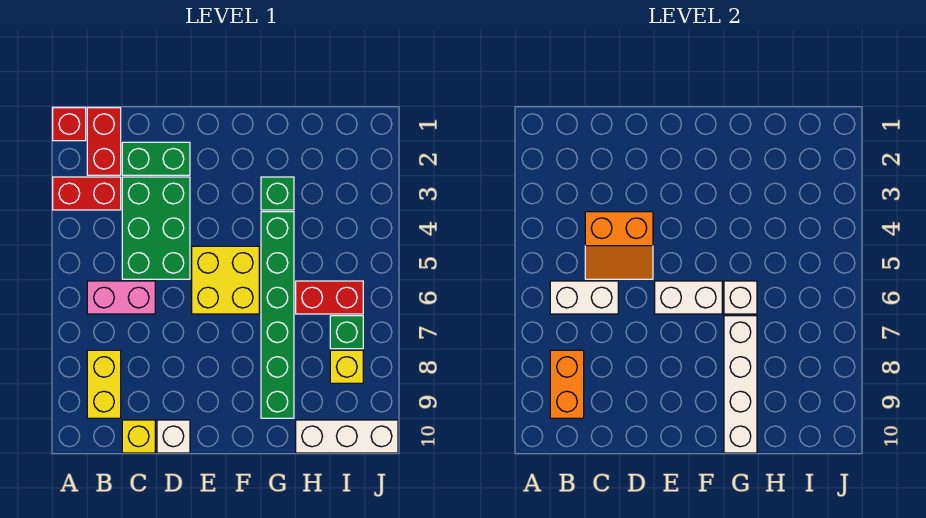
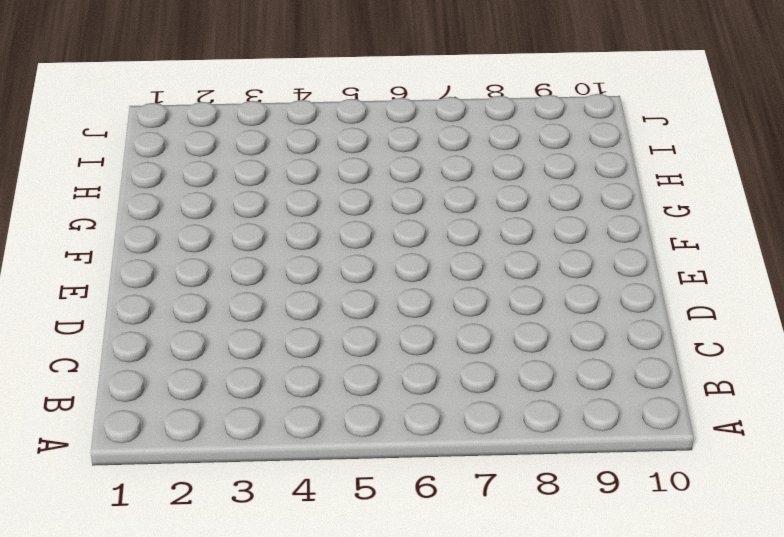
none -> red 1x1 brick [53,108,86,141]
none -> red 1x2 brick [53,177,121,210]
none -> red 1x2 brick [87,108,121,175]

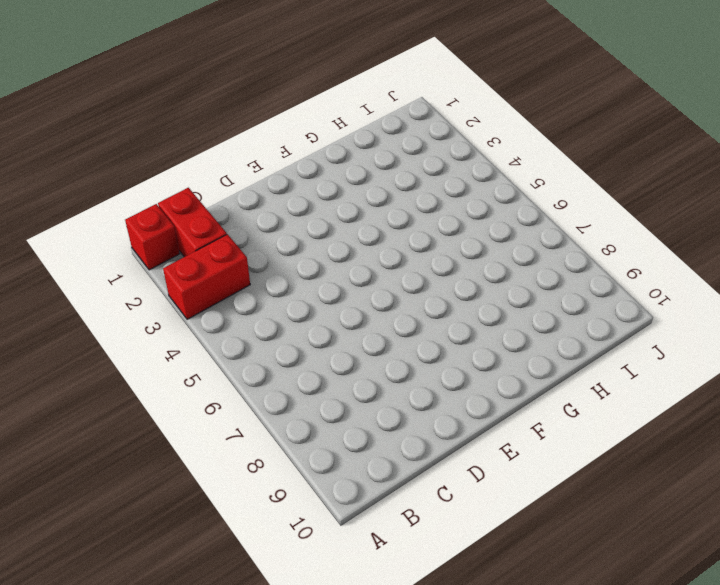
none -> pink 1x2 brick [87,281,155,314]
none -> yellow 1x2 brick [87,350,121,418]
none -> green 1x2 brick [122,142,190,175]

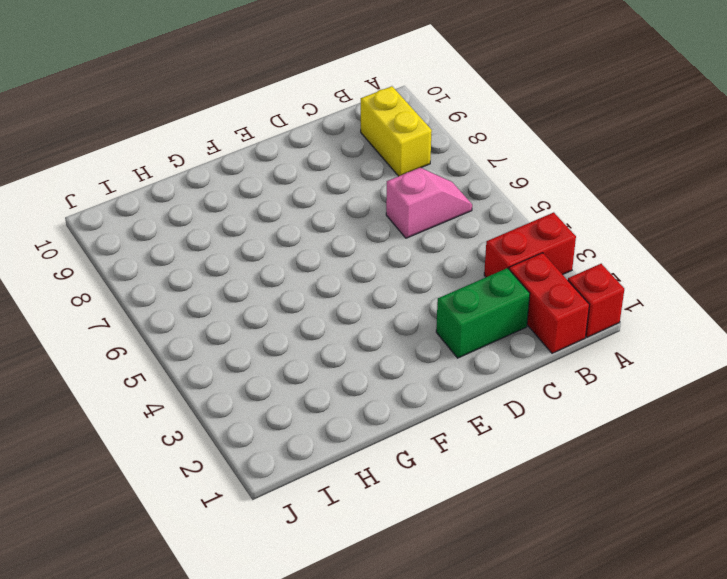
pink 1x2 slope [386,168,472,238] -> pink 1x2 brick [87,281,155,314]
none -> green 2x3 brick [122,177,190,279]
none -> yellow 1x1 brick [122,420,155,453]
none -> white 1x1 brick [157,420,190,453]

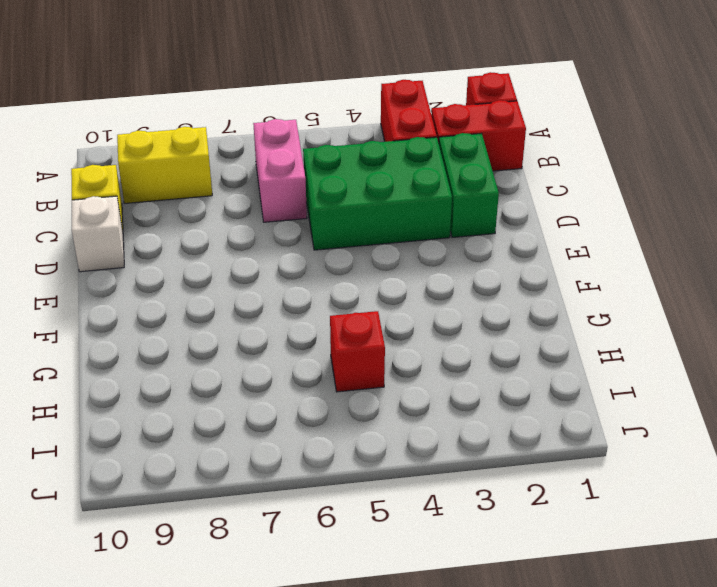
red 1x1 brick [330,311,385,392] -> none
none -> yellow 2x2 brick [192,246,259,314]
none -> green 1x1 brick [261,177,294,210]
none -> green 1x6 brick [261,212,294,418]

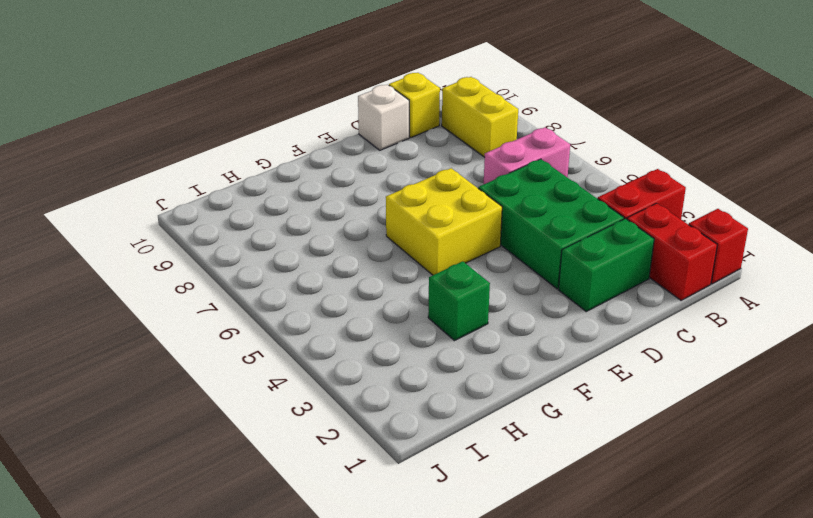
none -> green 1x6 brick [261,212,294,418]
none -> red 1x2 brick [296,281,363,314]
none -> white 1x3 brick [296,420,398,453]

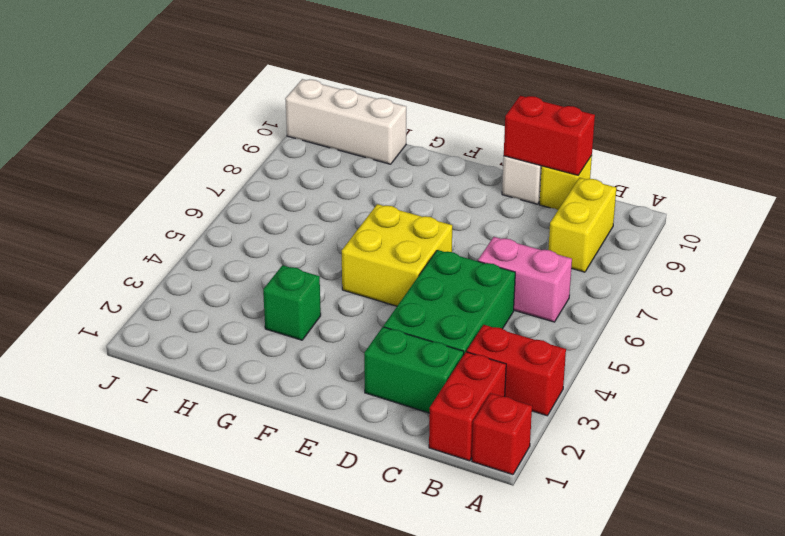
red 1x2 brick [504,96,595,175] -> red 1x2 brick moved to [296,281,363,314]
none -> green 1x6 brick [261,212,294,418]
none -> green 1x1 brick [330,316,363,349]
none -> yellow 1x1 brick [330,350,363,383]

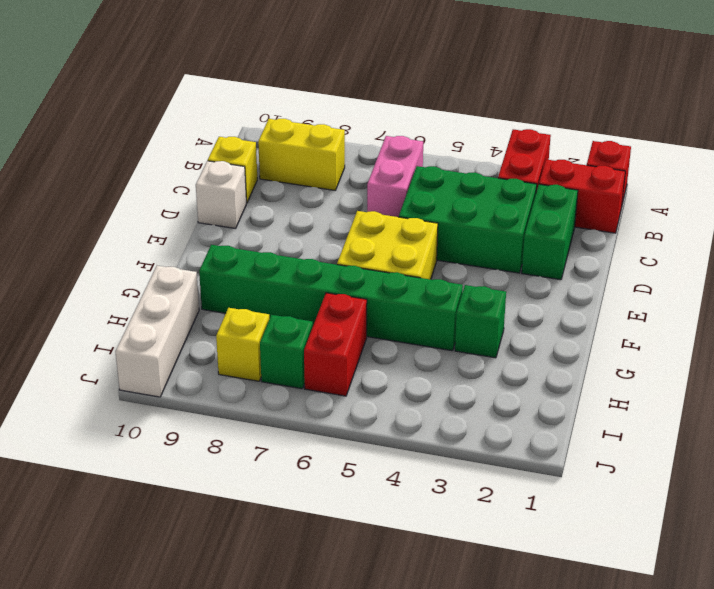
none -> white 1x2 brick [550,281,618,314]
none -> orange 1x2 brick [550,350,584,418]
none -> orange 2x2 slope [585,212,653,279]

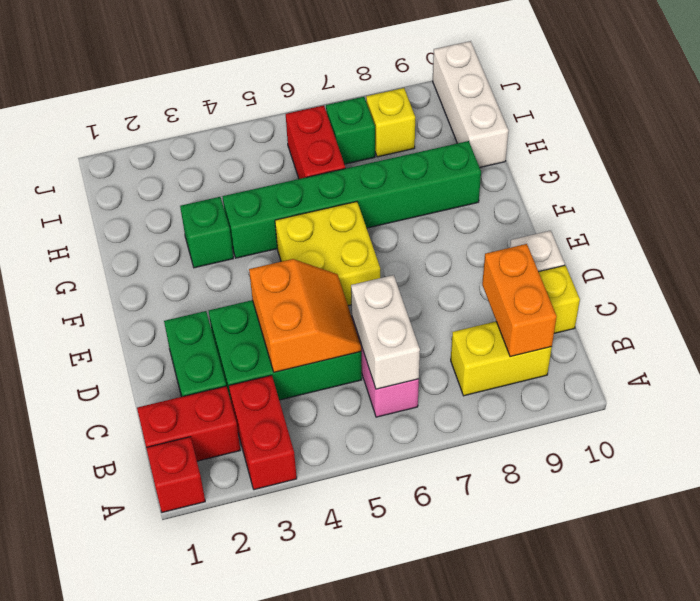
orange 1x2 brick [482,244,557,357] -> orange 1x2 brick turned to [550,350,584,418]
none -> white 1x2 brick [655,281,722,314]
none -> white 1x1 brick [724,281,757,314]
none -> white 1x4 brick [724,316,757,453]

